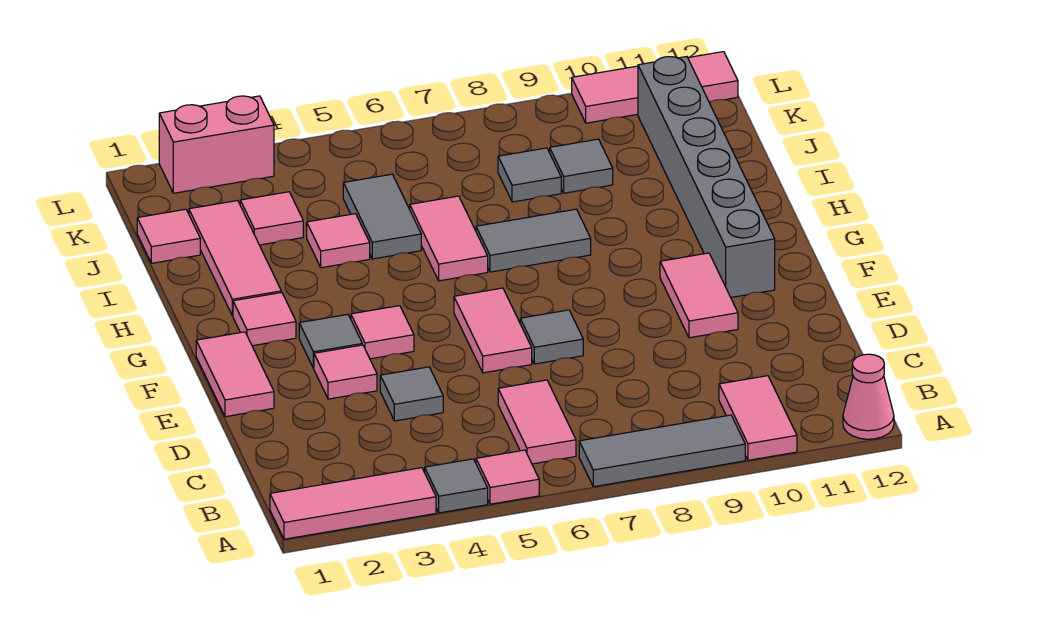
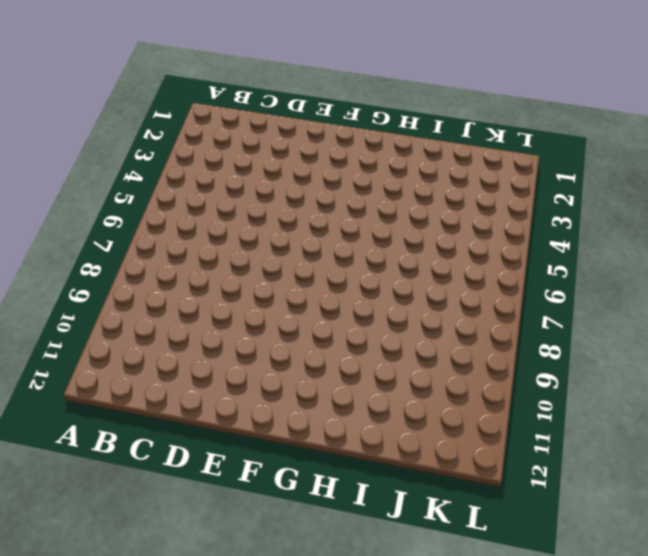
none -> pink 1x3 tile [270,468,436,539]
none -> grey 1x1 tile [425,459,488,513]
none -> pink 1x1 tile [476,450,539,504]

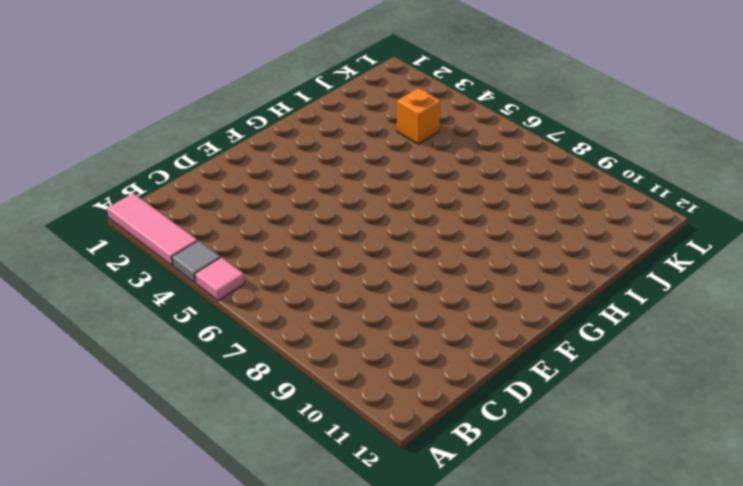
orange 1x1 brick [397,88,441,144] -> none
none -> grey 1x3 tile [579,415,745,487]
none -> pink 1x2 tile [719,376,797,460]
none -> pink 1x1 cone [843,354,894,439]

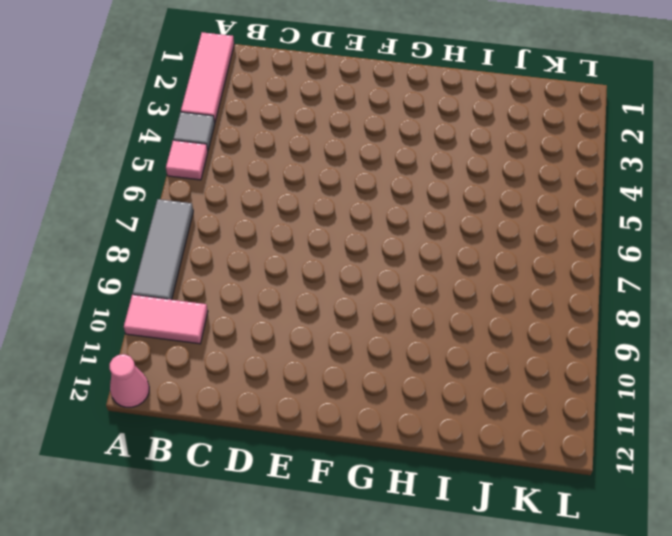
none -> pink 1x2 tile [498,380,576,464]
none -> grey 1x1 tile [380,367,443,421]
none -> pink 1x2 tile [196,332,274,417]

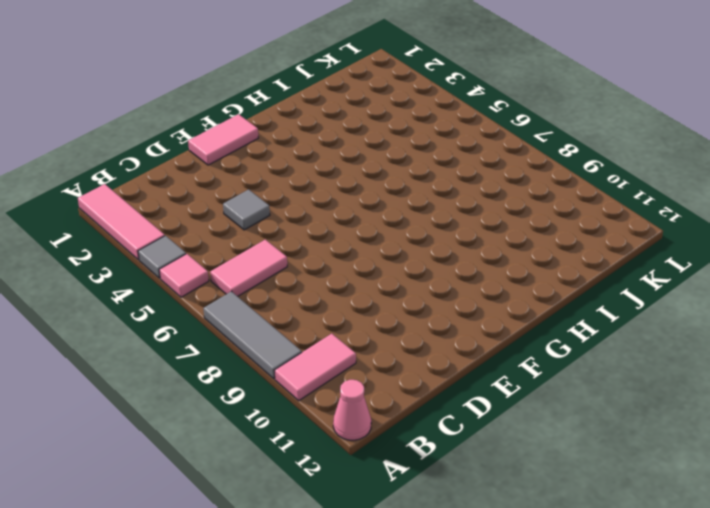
none -> pink 1x1 tile [314,345,377,399]
none -> pink 1x2 tile [454,288,532,373]
none -> grey 1x1 tile [520,310,583,364]

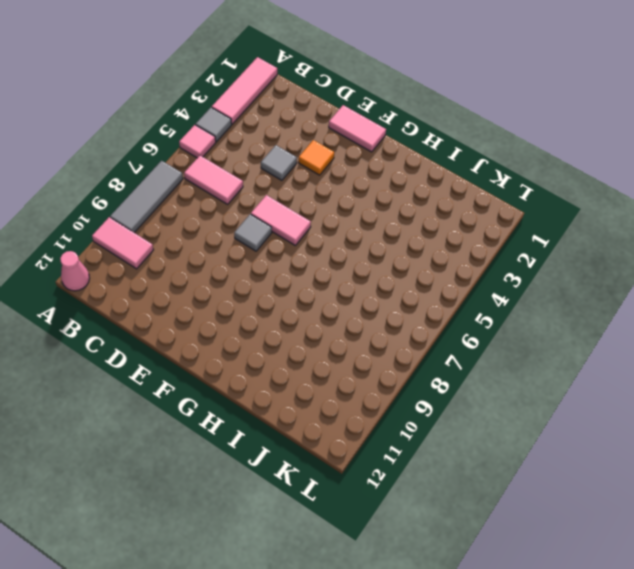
orange 1x1 tile [299,140,334,175] -> pink 1x1 tile [314,345,377,399]
none -> pink 1x2 tile [660,253,738,338]
none -> grey 1x1 tile [299,314,362,368]
none -> pink 1x1 tile [351,306,414,359]

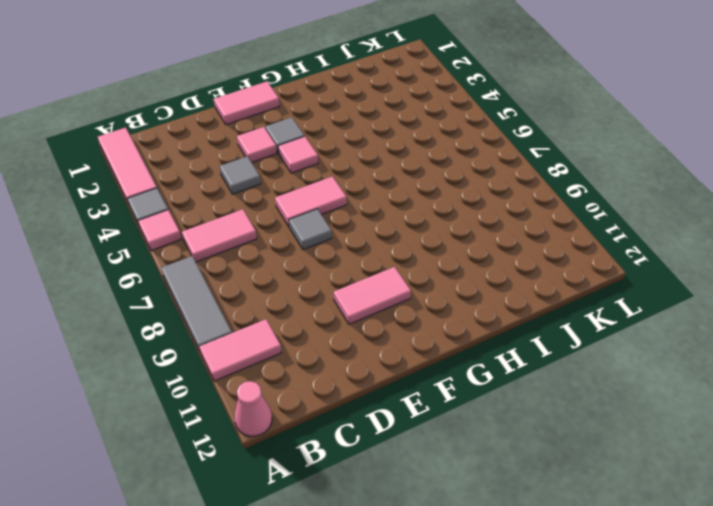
none -> grey 1x6 brick [638,57,775,297]
none -> pink 1x1 tile [233,292,296,346]
none -> pink 1x3 tile [189,201,281,316]

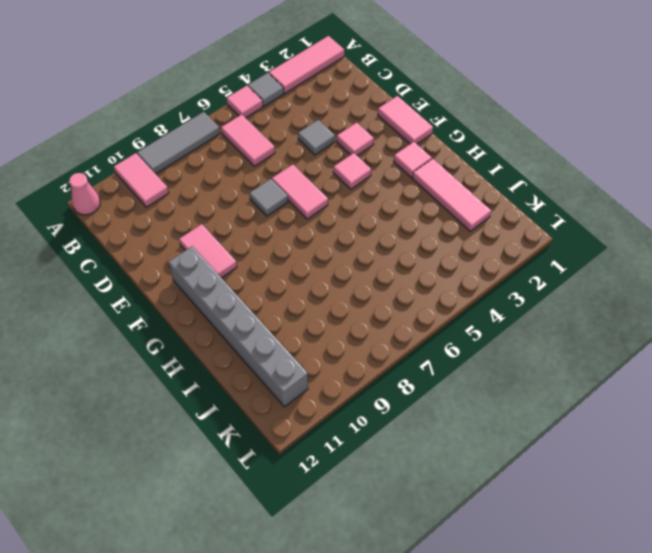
none -> grey 1x1 tile [299,314,362,368]
none -> pink 1x2 tile [410,196,488,281]
none -> grey 1x2 tile [476,209,591,272]

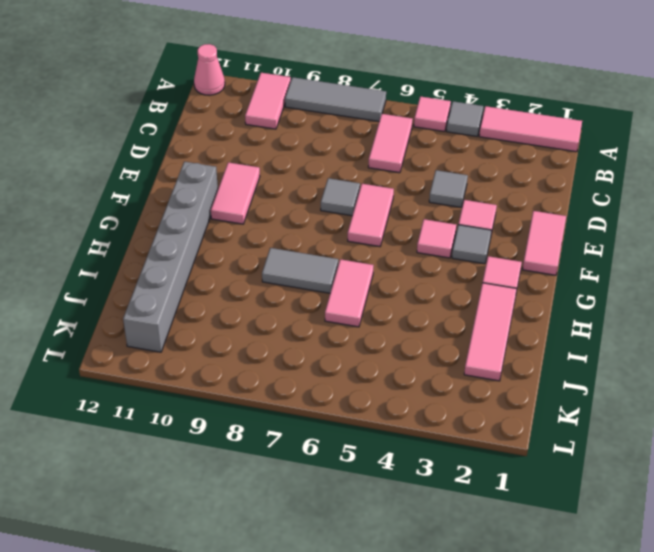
none -> pink 1x1 tile [307,214,370,268]
none -> grey 1x2 tile [343,174,421,259]
none -> pink 1x1 tile [137,209,200,263]

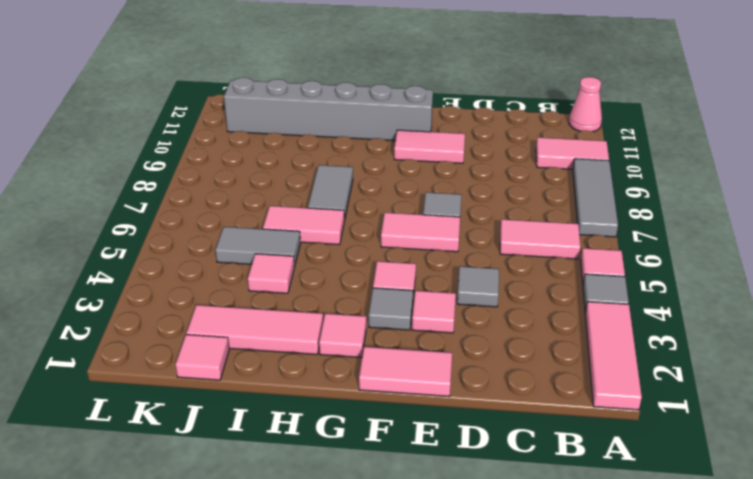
none -> pink 1x1 tile [240,192,303,245]
none -> grey 1x1 tile [498,148,561,202]
none -> grey 1x1 tile [550,139,613,193]

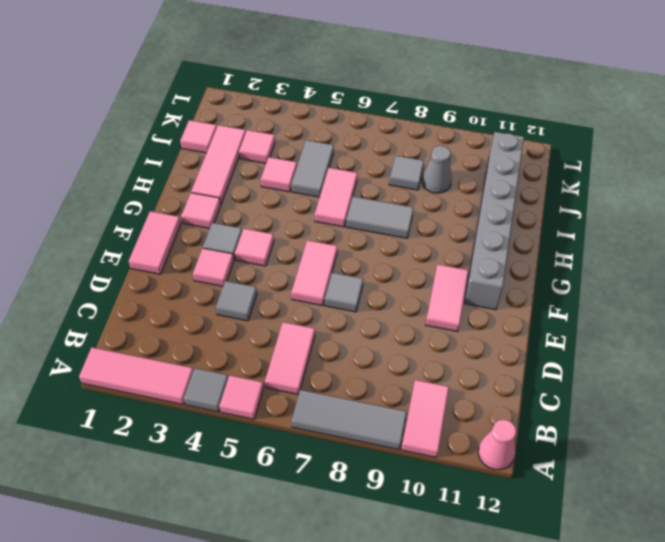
grey 1x1 cone [422,146,452,193] -> grey 1x1 tile [550,139,613,193]
none -> pink 1x2 brick [159,96,274,193]
none -> pink 1x3 tile [572,52,738,123]

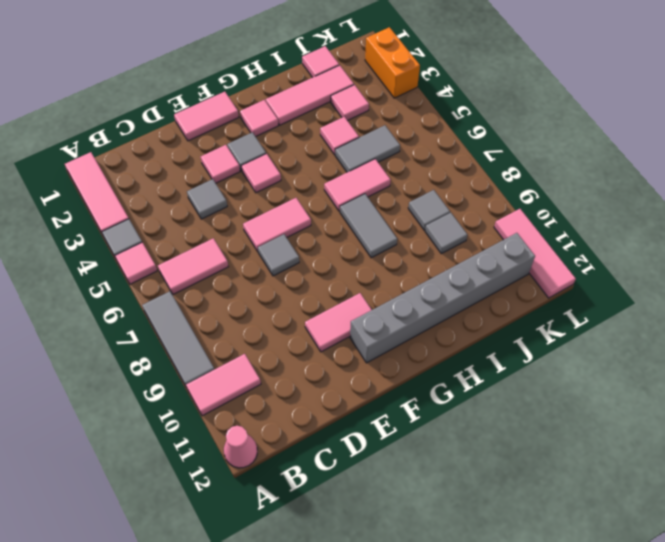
orange 1x2 brick [365,27,420,98] -> pink 1x2 brick [159,96,274,193]

